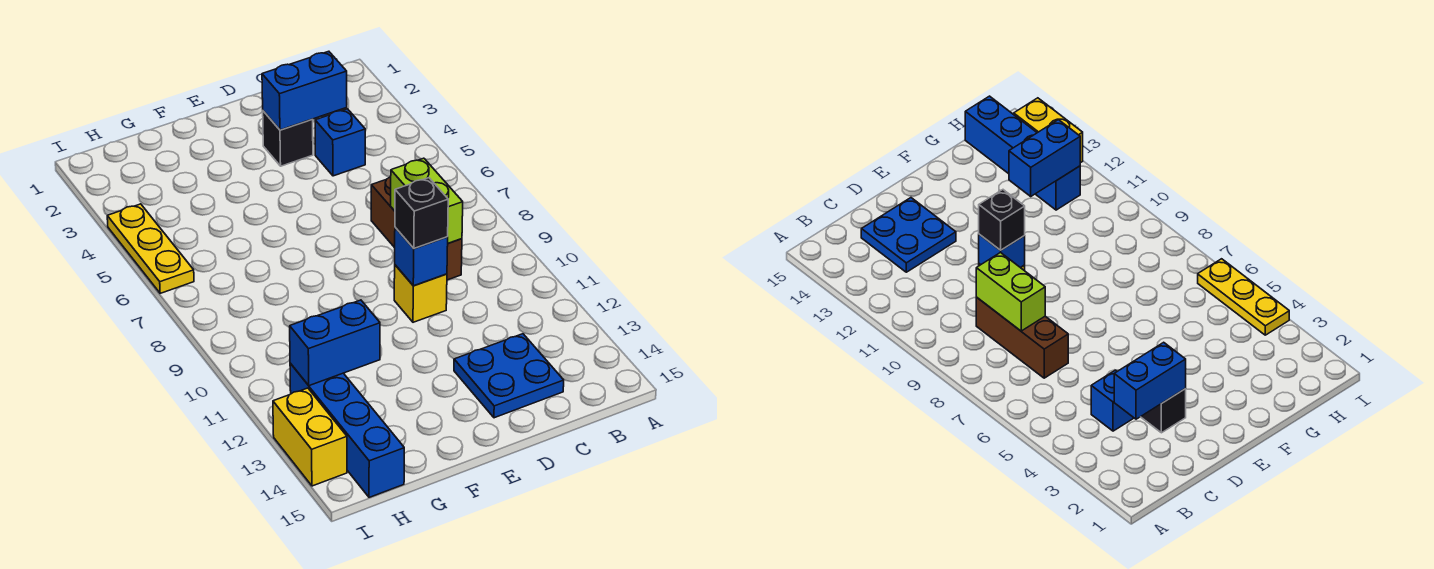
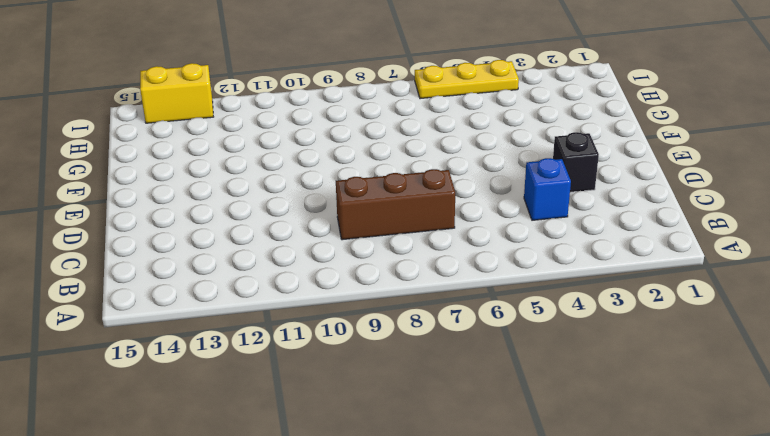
none -> blue 2x2 plate [454,334,564,418]
none -> yellow 1x1 brick [394,265,447,322]
none -> blue 1x4 brick [290,363,404,497]

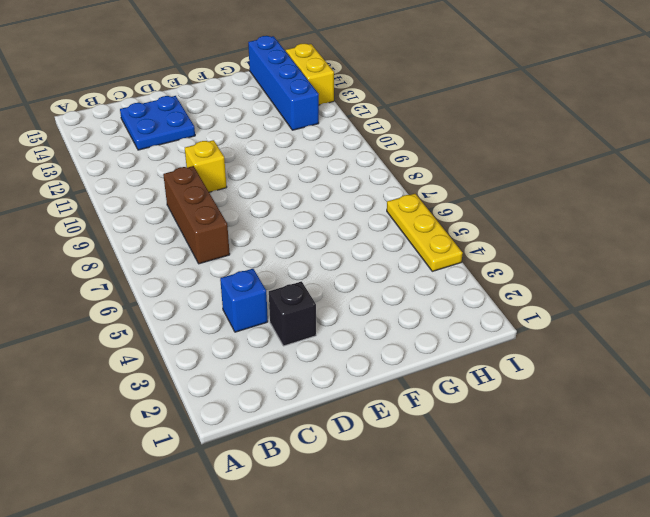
none -> blue 1x2 brick [262,51,347,130]
none -> lime 1x2 brick [391,158,463,243]
none -> blue 1x1 brick [395,228,448,286]

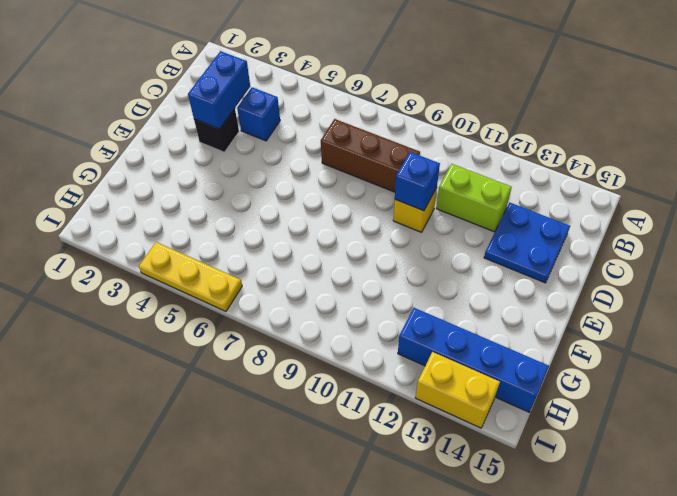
lime 1x2 brick [436,164,512,232] -> lime 1x2 brick moved to [391,158,463,243]
none -> blue 1x2 brick [290,300,380,386]
none -> black 1x1 brick [395,178,448,249]

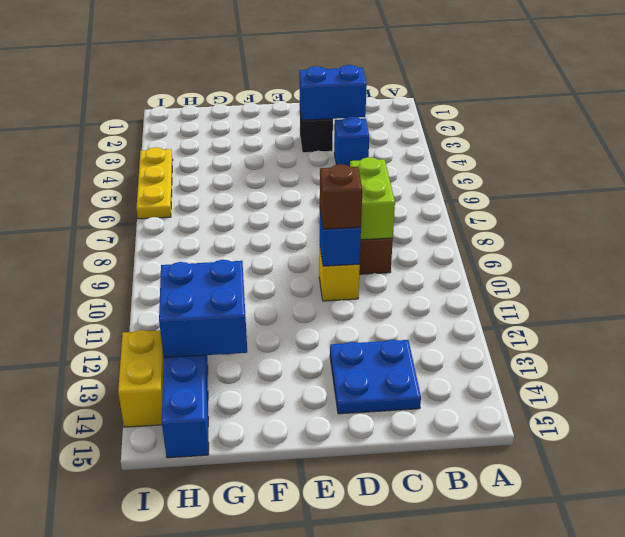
brown 1x1 brick [320,164,362,229] -> black 1x1 brick [395,178,448,249]
blue 2x2 brick [159,260,247,358] -> blue 1x2 brick [290,300,380,386]

